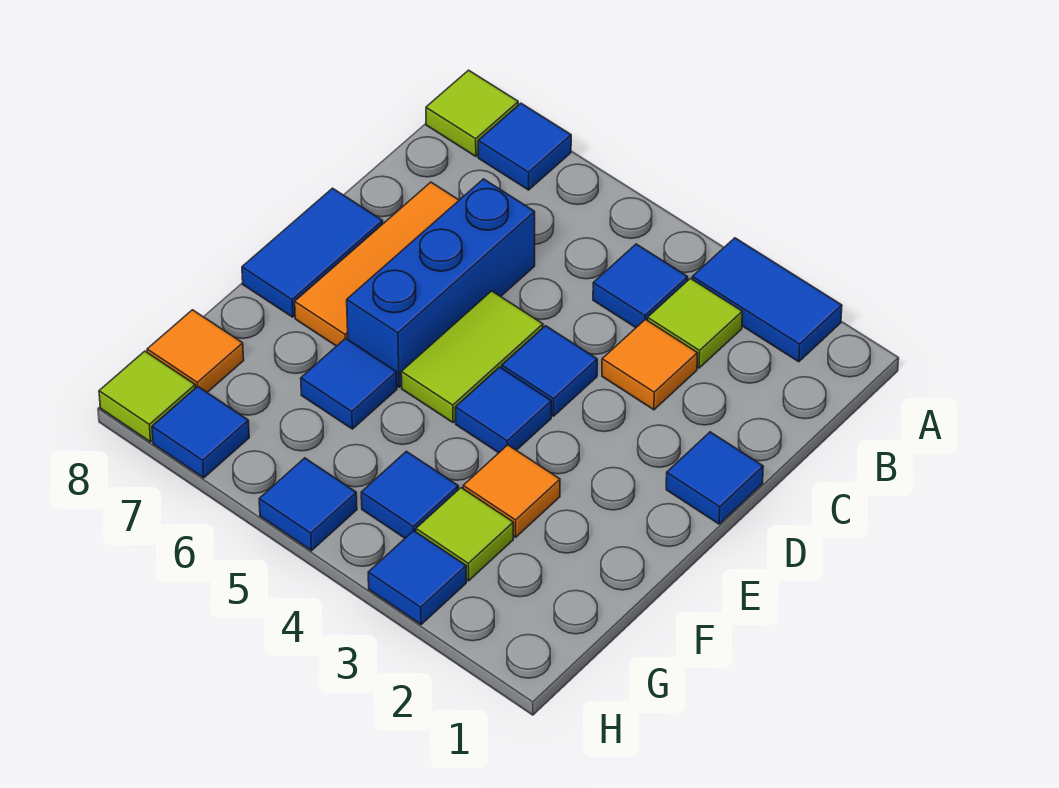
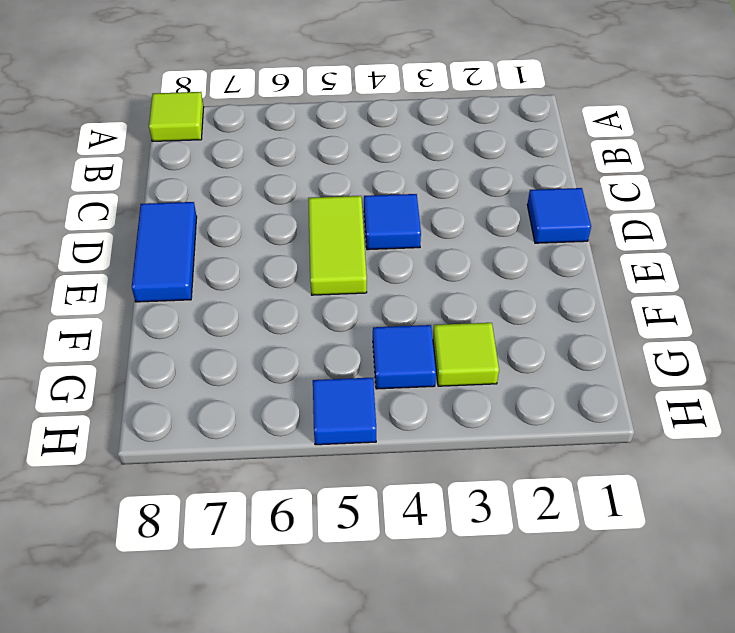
none -> blue 1x2 tile [692,238,842,362]
none -> blue 1x1 tile [478,103,571,190]
none -> lime 1x1 tile [648,278,742,368]

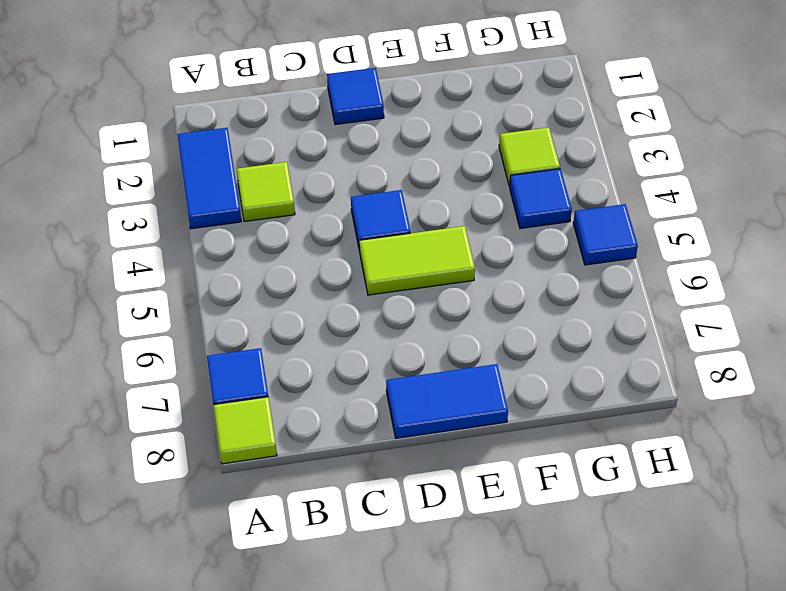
none -> blue 1x1 tile [593,244,688,328]
none -> orange 1x1 tile [602,319,697,410]
none -> blue 1x3 brick [347,179,535,387]

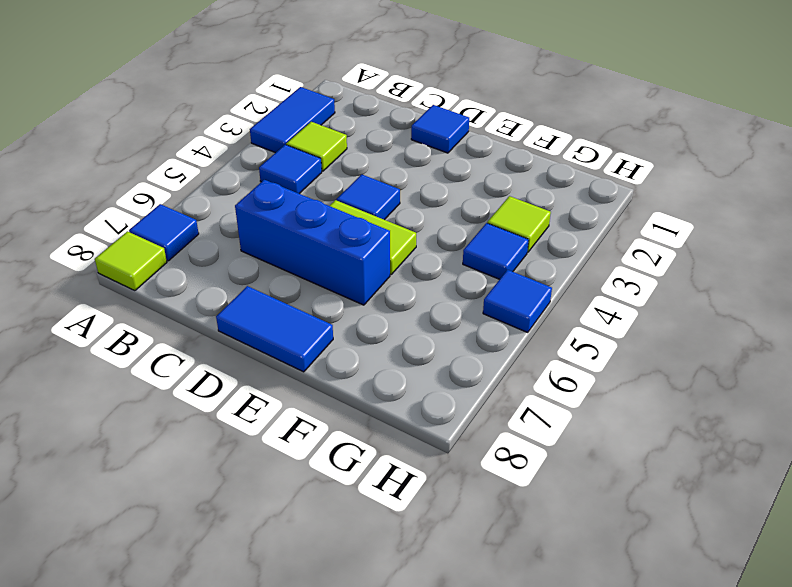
none -> orange 1x1 tile [602,319,697,410]
none -> orange 1x3 tile [295,182,459,346]
none -> blue 1x1 tile [455,367,551,453]

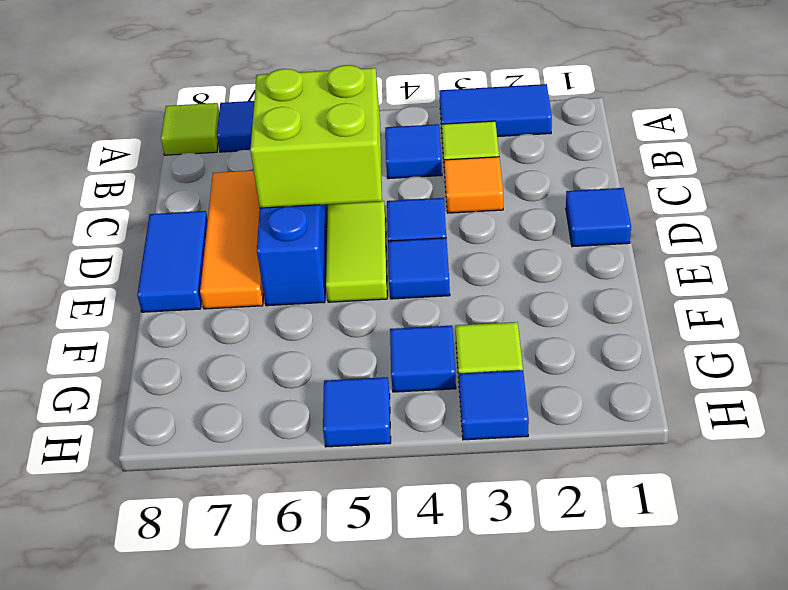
lime 2x2 brick [250,65,382,208] -> none
none -> orange 1x1 tile [463,445,560,537]
none -> blue 1x1 tile [301,338,397,429]
none -> orange 1x1 tile [147,310,244,392]

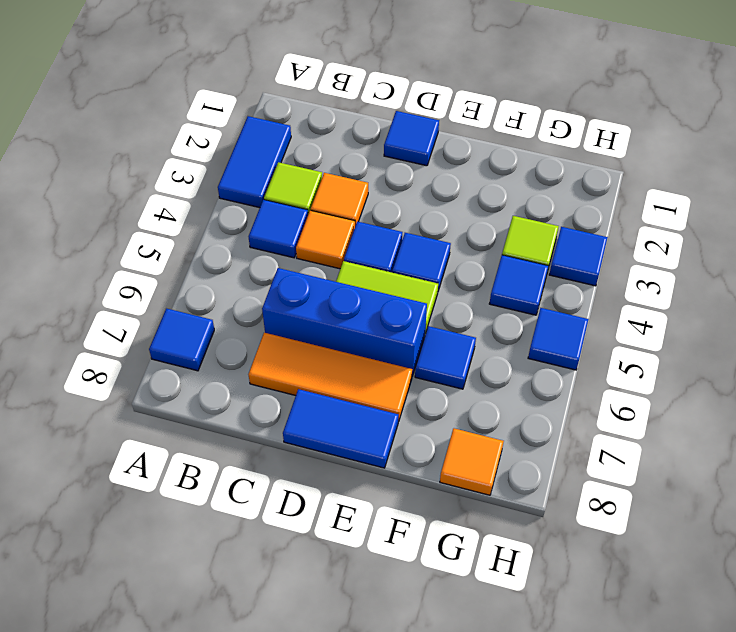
orange 1x1 tile [296,211,355,269] -> orange 1x1 tile moved to [463,445,560,537]
none -> lime 1x1 tile [426,70,518,156]
none -> blue 1x1 tile [152,386,249,478]
none -> lime 1x1 tile [99,351,195,442]

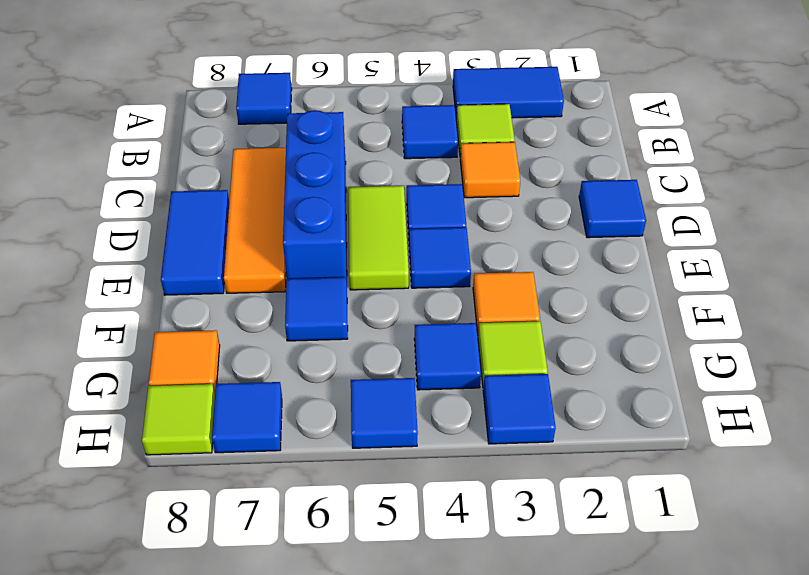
none -> lime 1x1 tile [426,70,518,156]

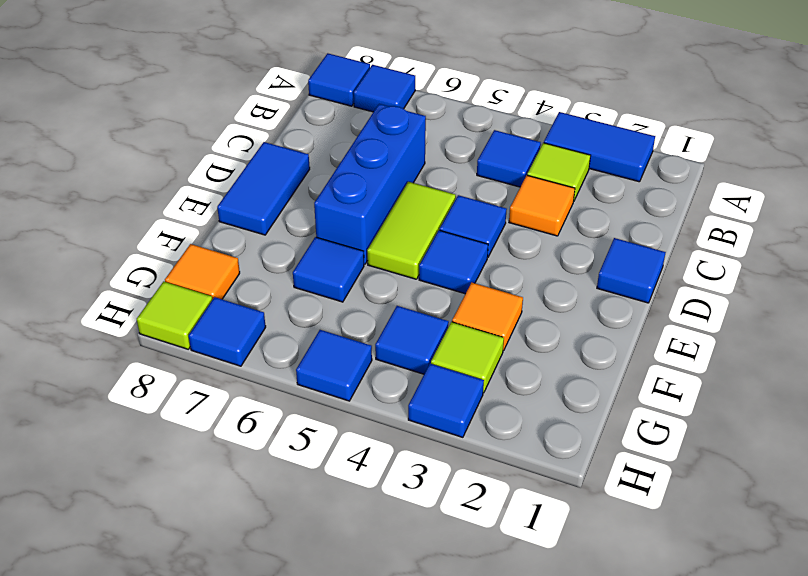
blue 1x1 tile [308,53,370,106] -> lime 1x1 tile [426,70,518,156]
none -> orange 1x3 tile [295,182,459,346]

